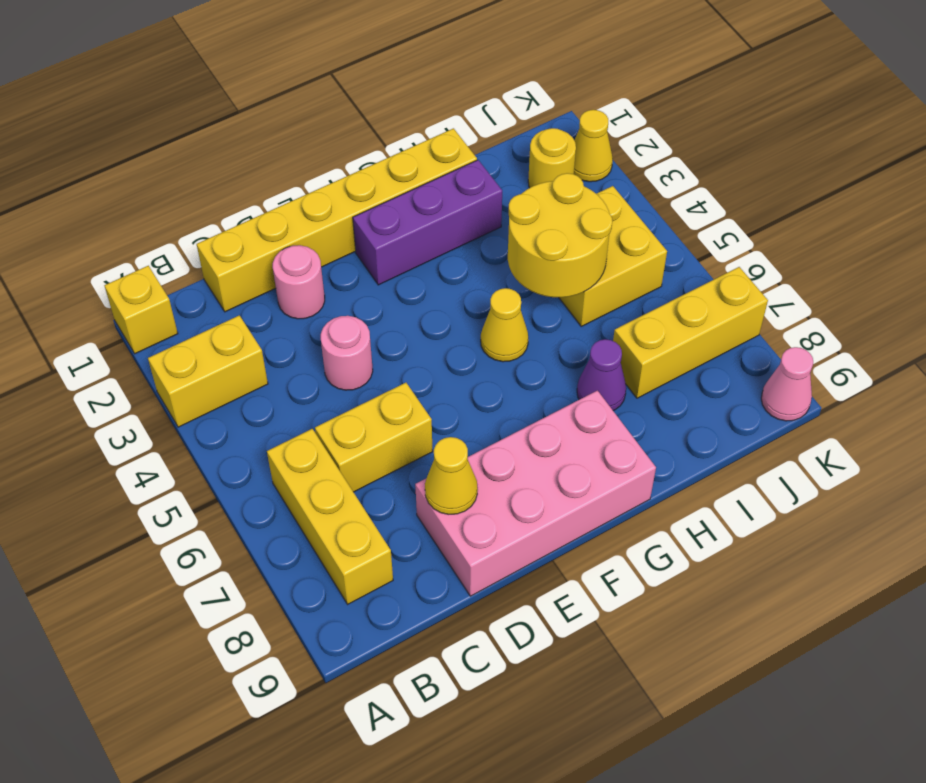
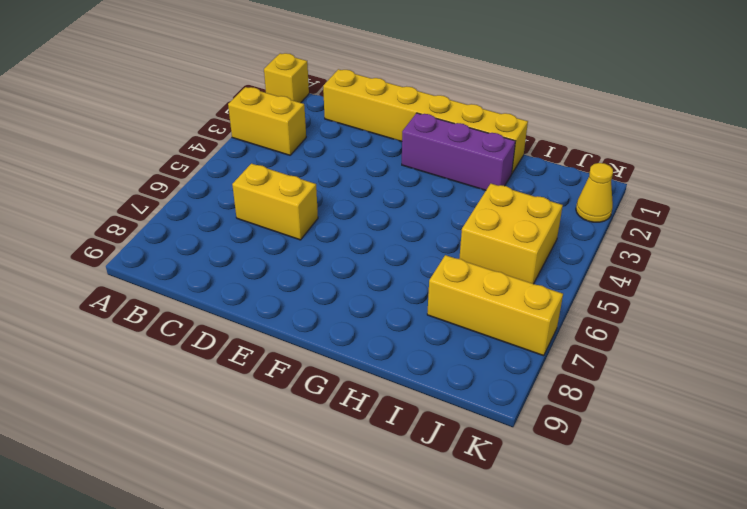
none -> yellow 1x3 brick [267,429,393,604]
none -> pink 1x1 round brick [273,245,325,319]
none -> pink 1x1 round brick [321,316,373,390]

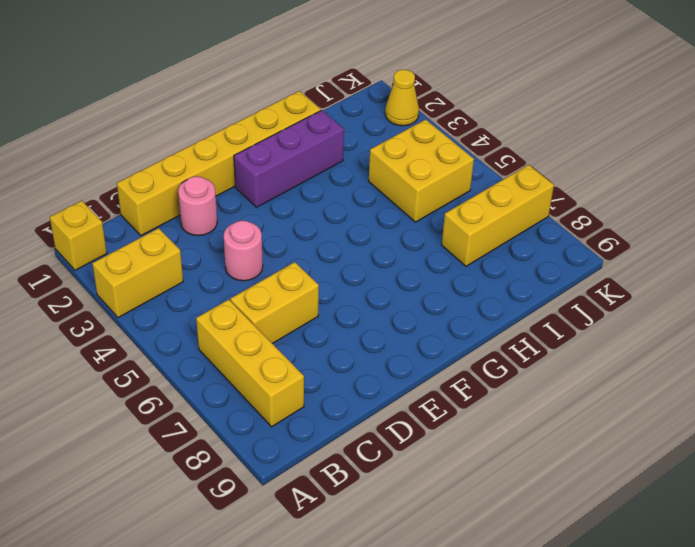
none -> pink 2x4 brick [415,391,656,596]
none -> yellow 1x1 cone [481,288,528,362]
none -> purple 1x1 cone [577,339,626,411]

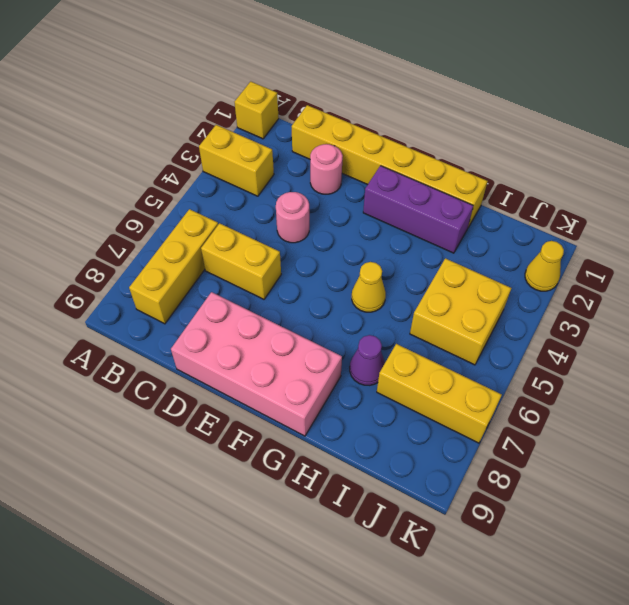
none -> yellow 1x1 round brick [528,128,576,188]
none -> pink 1x1 cone [761,347,813,421]
none -> yellow 1x1 cone [425,437,478,514]

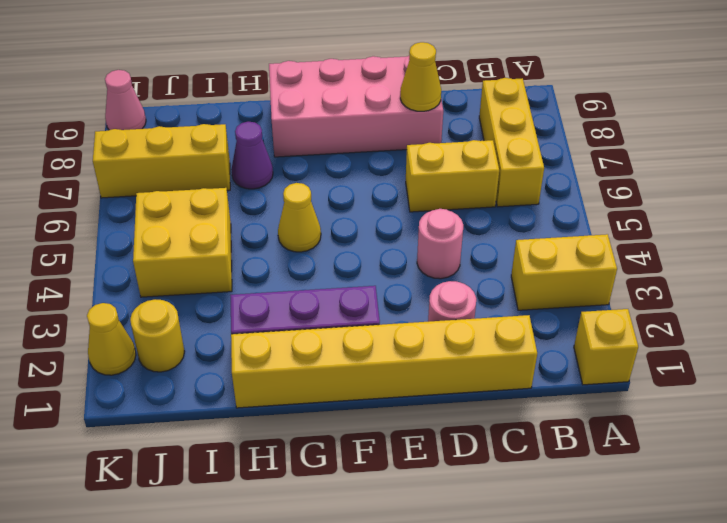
none -> yellow 2x2 round brick [508,173,612,297]

